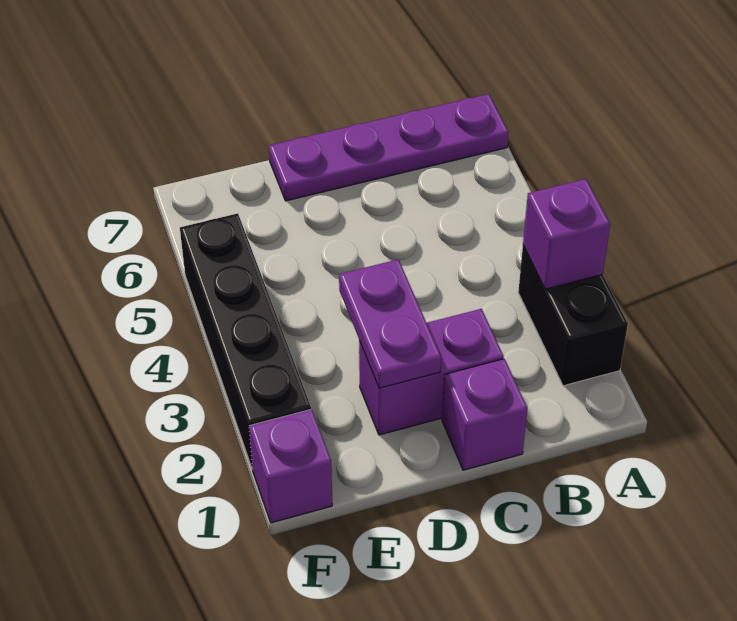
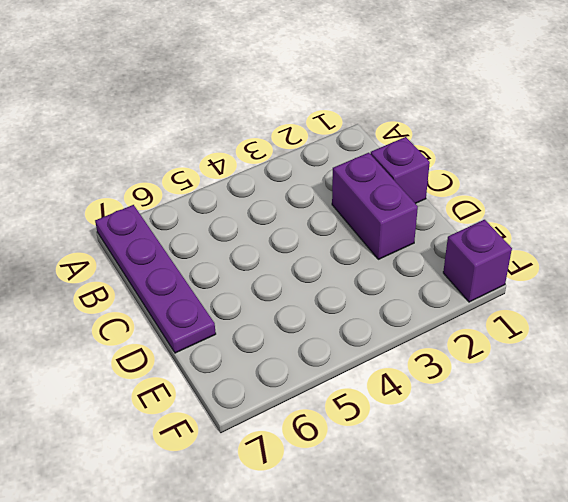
none -> black 1x2 brick [518,246,628,386]
none -> black 1x4 brick [180,213,311,469]

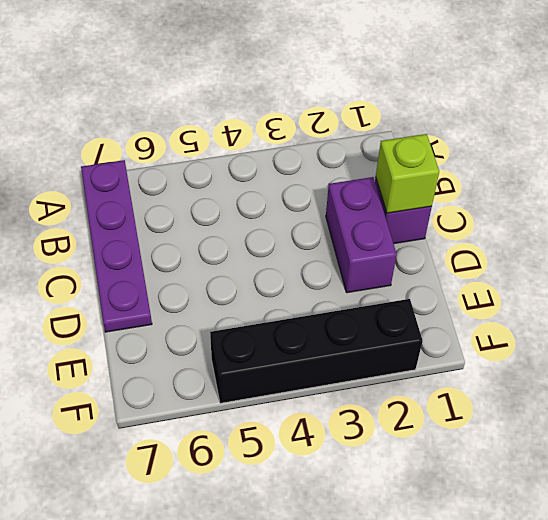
lime 1x1 brick [376,134,439,213] -> none
none -> black 1x2 brick [518,246,628,386]
none -> purple 1x1 brick [249,409,332,523]

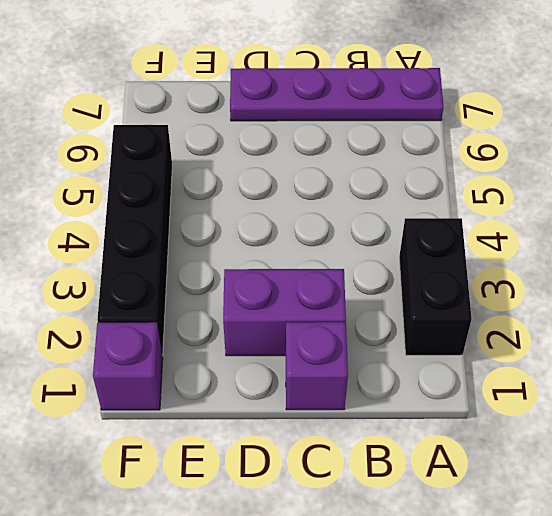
none -> purple 1x1 brick [523,179,610,289]
none -> purple 1x2 plate [339,259,441,388]

